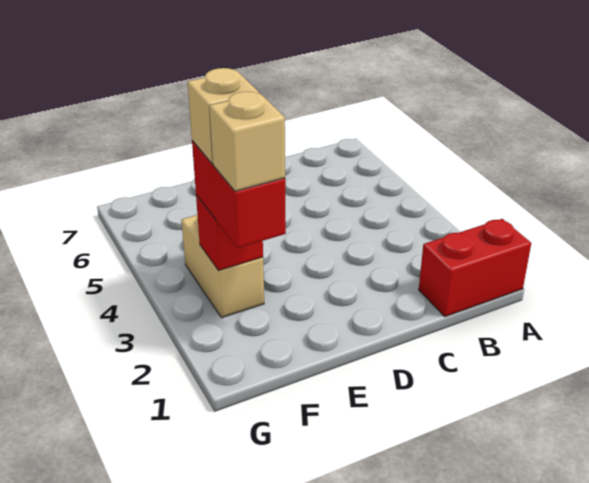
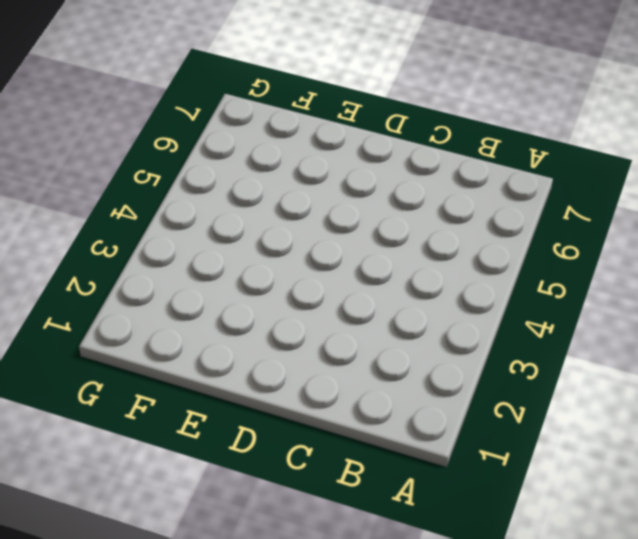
none -> red 1x2 brick [419,219,531,317]
none -> tan 1x2 brick [182,215,264,318]

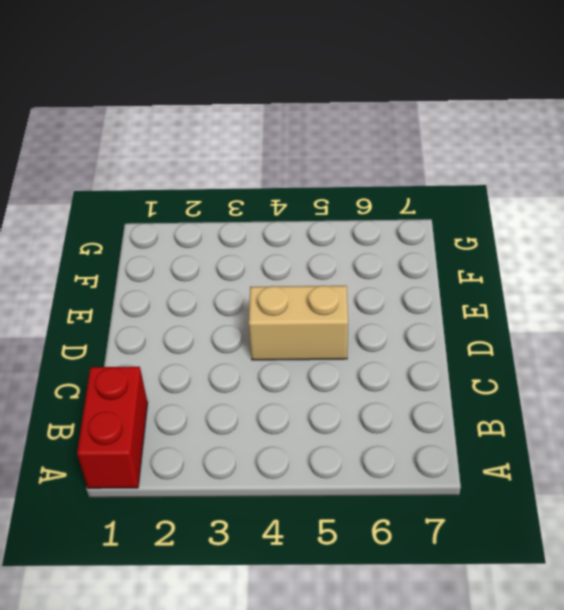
tan 1x2 brick [249,286,348,360] -> tan 1x2 brick moved to [182,215,264,318]
none -> red 1x1 brick [196,195,263,270]
none -> red 1x2 brick [192,141,286,248]

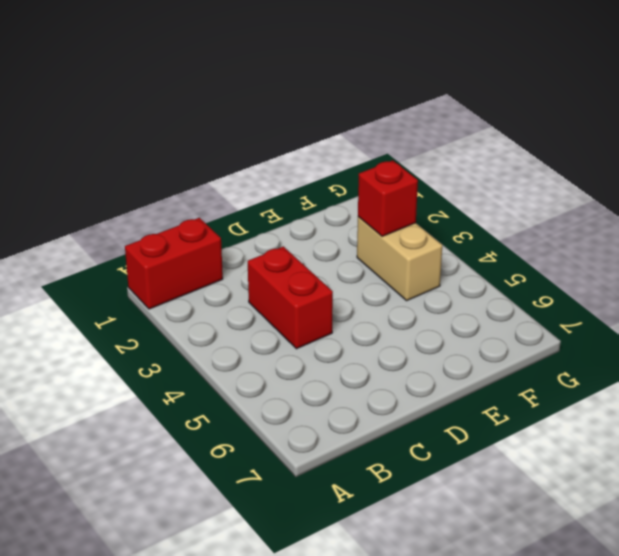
red 1x2 brick [248,246,333,349] -> red 1x2 brick moved to [192,141,286,248]
none -> tan 1x1 brick [209,91,285,191]
none -> tan 1x1 brick [188,68,259,164]

